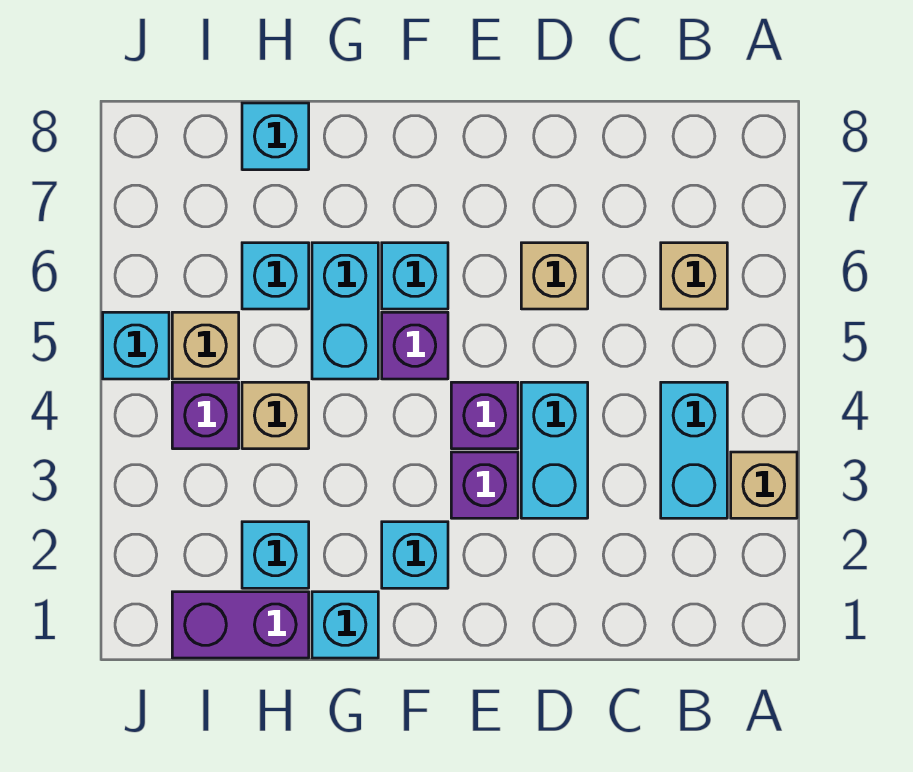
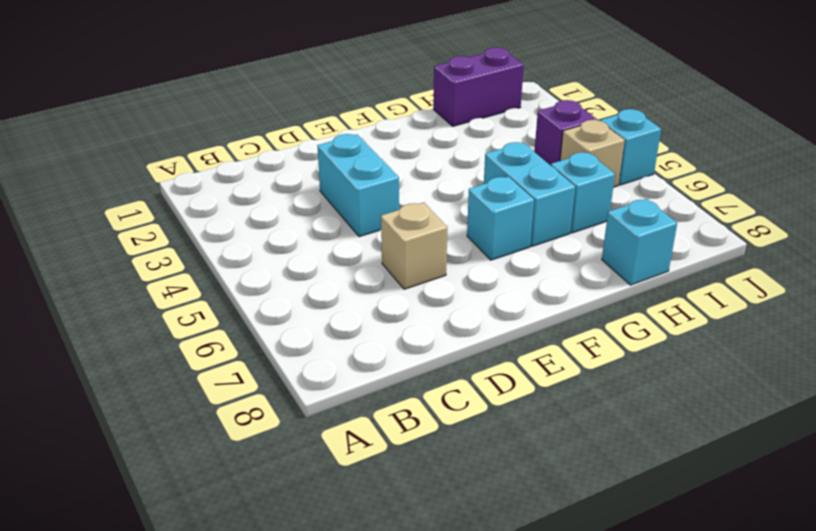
none -> tan 1x1 brick [731,452,797,518]
none -> cyan 1x2 brick [661,382,727,518]
none -> tan 1x1 brick [661,243,727,309]

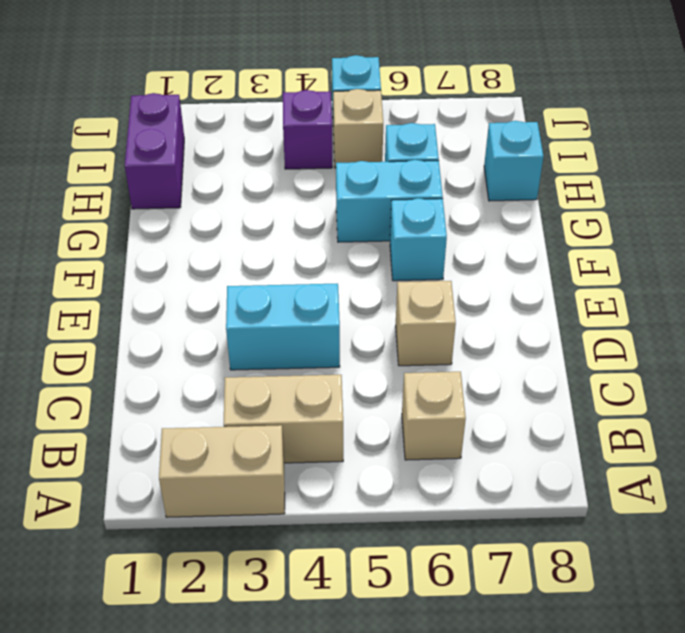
tan 1x2 brick [159,425,285,517] -> tan 1x1 brick [731,452,797,518]
tan 1x2 brick [224,375,343,463] -> cyan 1x2 brick [661,382,727,518]
none -> purple 1x1 brick [451,452,518,518]
none -> purple 1x1 brick [451,382,518,449]
none -> cyan 1x1 brick [382,522,448,588]

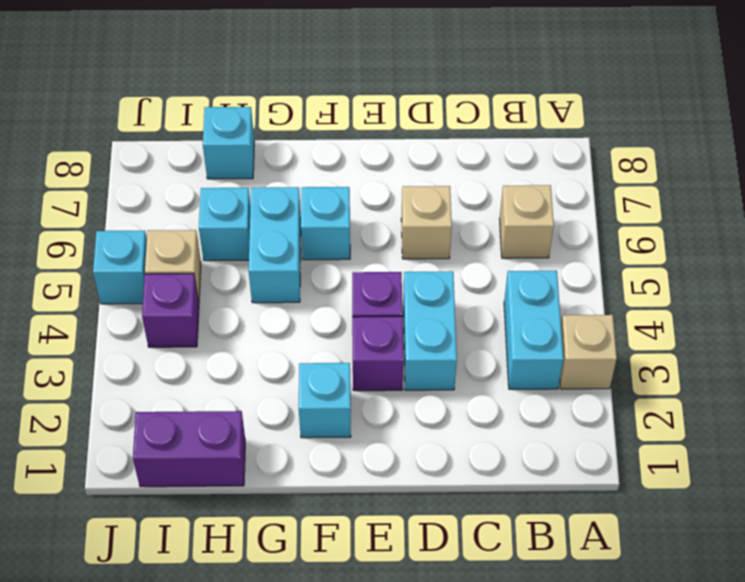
none -> purple 1x1 brick [382,312,448,379]
none -> cyan 1x1 brick [312,592,378,658]
none -> cyan 1x1 brick [242,522,309,588]

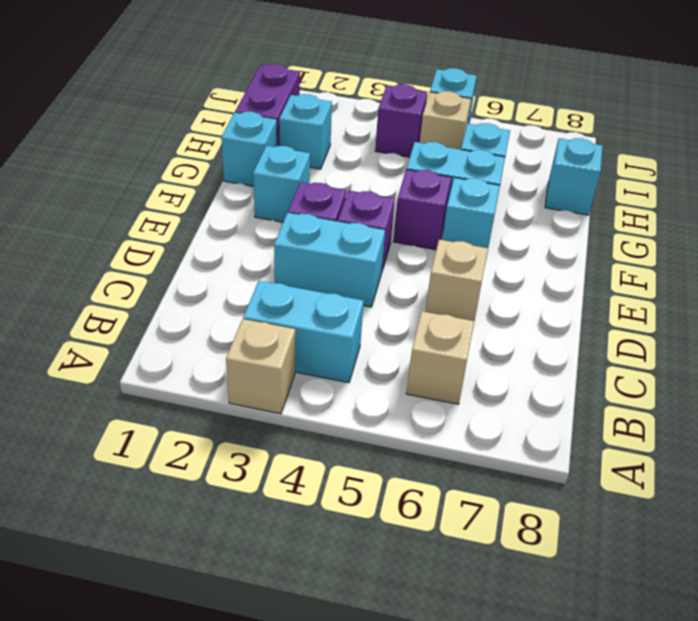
none -> tan 1x1 brick [242,382,309,449]

